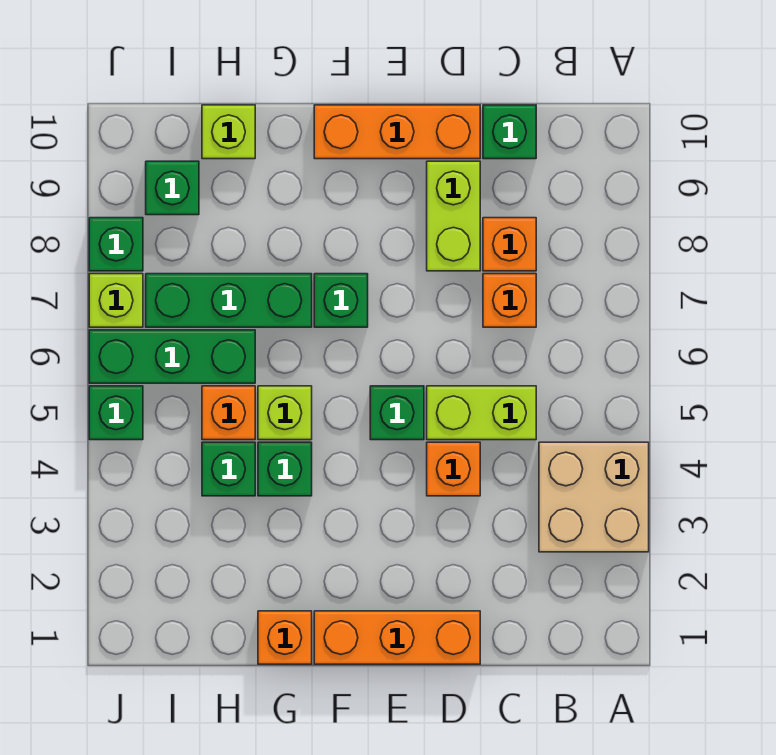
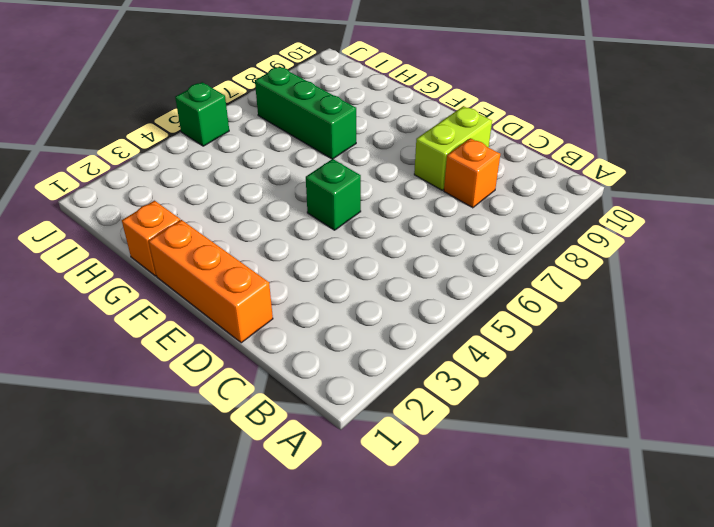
none -> tan 2x2 brick [539,442,649,552]
none -> lime 1x2 brick [427,386,536,440]
none -> orange 1x1 brick [483,274,536,327]

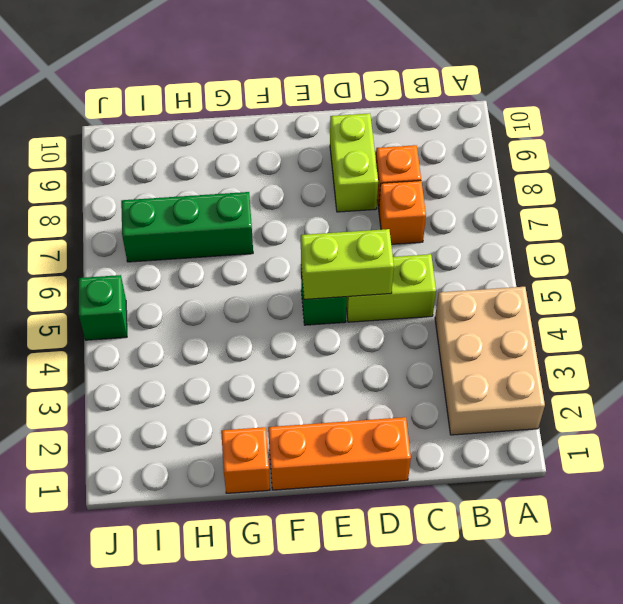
tan 2x3 brick [435,287,545,435] -> tan 2x2 brick [539,442,649,552]
lime 1x2 brick [301,229,394,299] -> none
none -> green 1x1 brick [483,105,536,159]
none -> orange 1x1 brick [427,442,480,496]
none -> orange 1x3 brick [314,105,480,159]

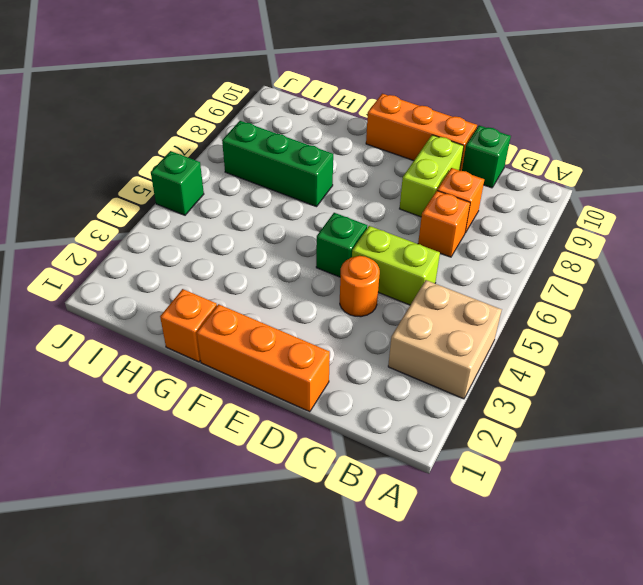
orange 1x1 round brick [340,256,380,317] -> orange 1x1 brick [427,442,480,496]
none -> green 1x1 brick [314,274,368,327]
none -> green 1x1 brick [258,442,312,496]
none -> lime 1x1 brick [258,386,312,440]

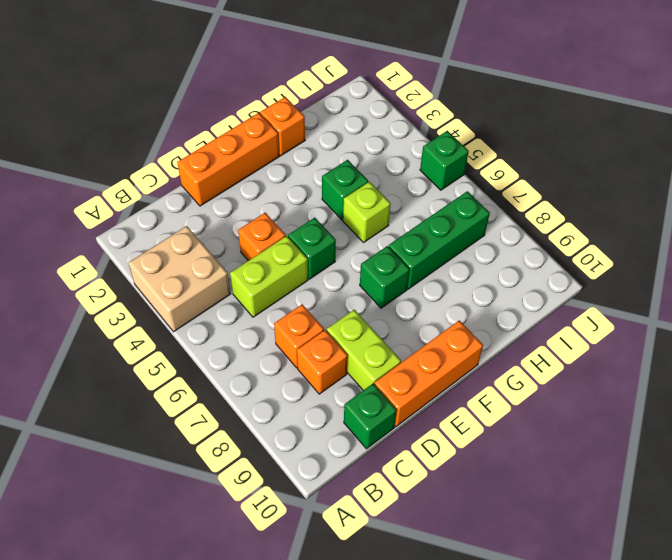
none -> green 1x1 brick [202,442,255,496]
none -> orange 1x1 brick [202,386,255,440]
none -> green 1x3 brick [89,330,255,383]

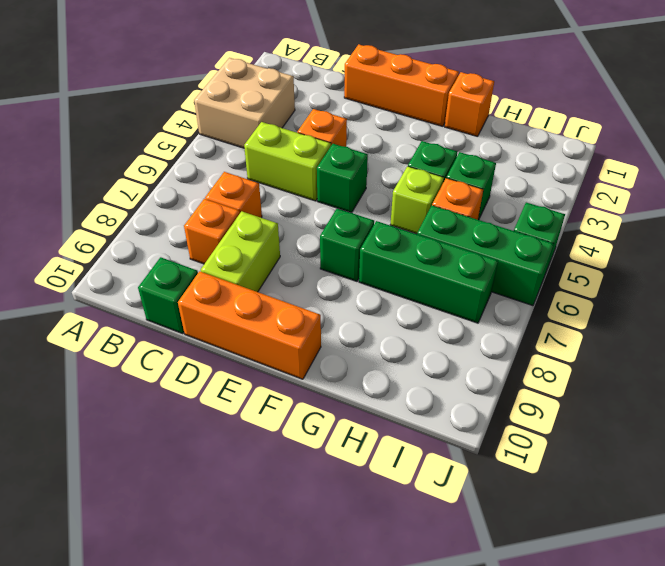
none -> lime 1x1 brick [202,105,255,159]
none -> green 1x1 brick [146,161,199,215]
none -> lime 1x1 brick [89,274,143,327]

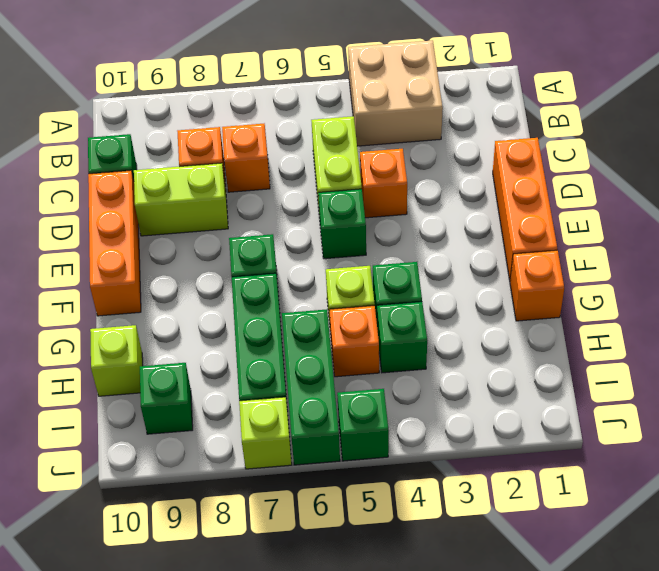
none -> green 1x1 brick [89,218,143,271]

